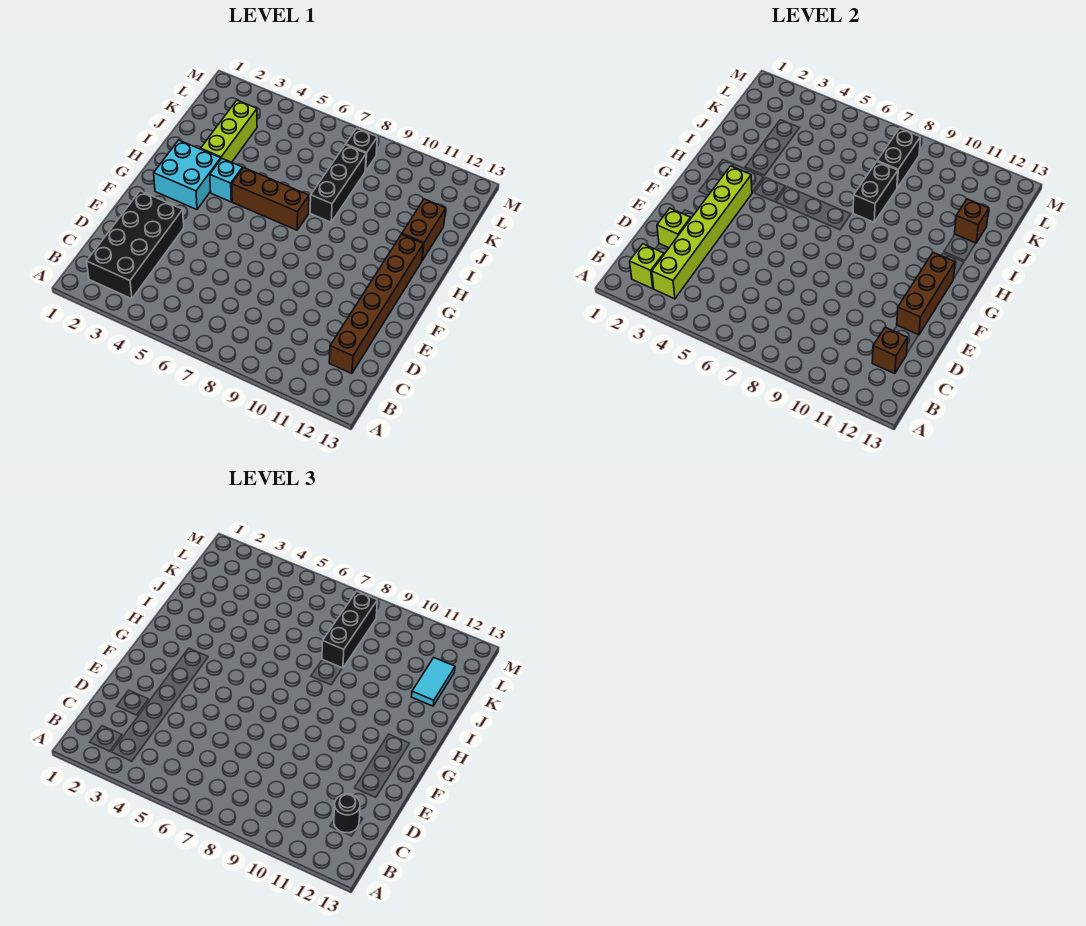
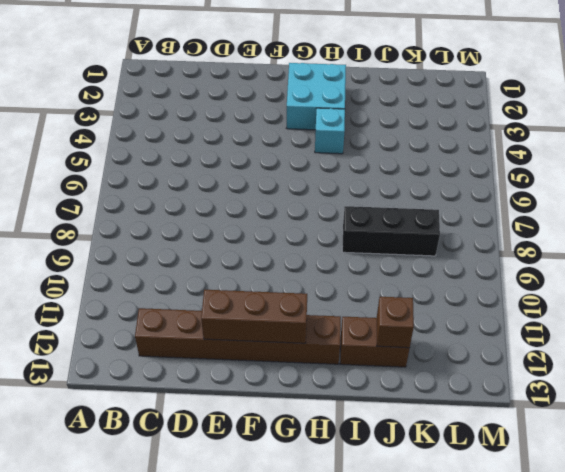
none -> black 2x4 brick [87,191,184,299]
none -> brown 1x3 brick [232,168,309,230]
none -> lime 1x3 brick [201,100,257,162]

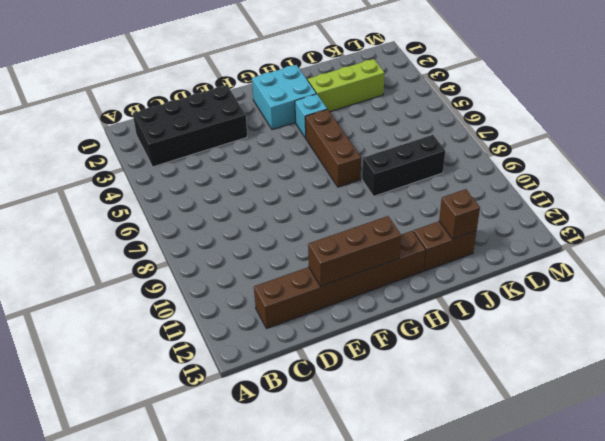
none -> black 1x1 brick [346,128,377,171]
none -> lime 1x1 brick [630,244,664,289]
none -> lime 1x6 brick [652,166,752,299]

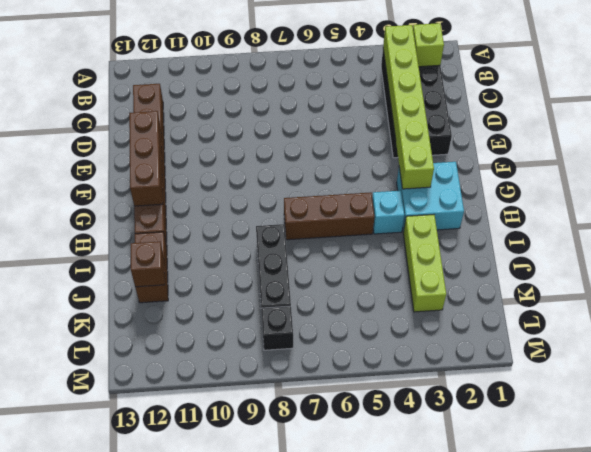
none -> brown 1x1 brick [872,327,908,374]
none -> lime 1x1 brick [657,208,691,248]
none -> black 1x2 brick [853,162,898,222]

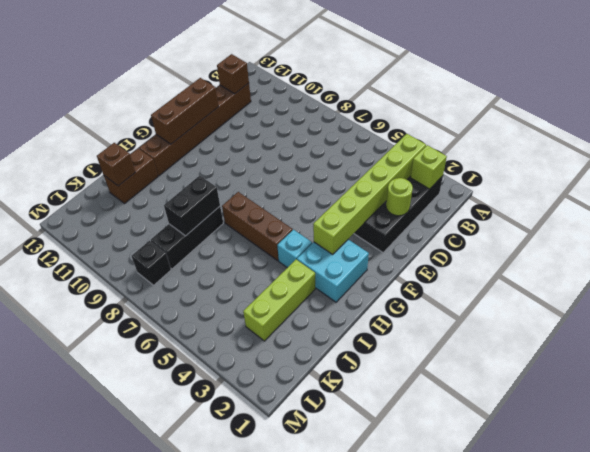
lime 1x1 round brick [386,178,413,216] -> lime 1x1 brick [657,208,691,248]
none -> black 1x2 brick [877,128,920,188]
none -> black 1x1 round brick [334,794,360,833]
none -> black 1x3 brick [322,591,377,668]

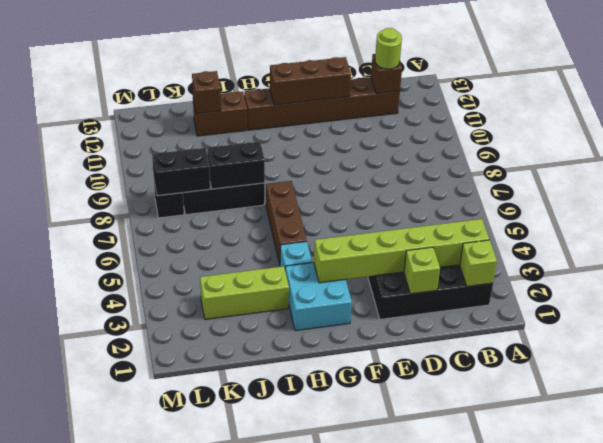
lime 1x1 round brick [375,28,402,69] -> black 1x1 round brick [334,794,360,833]
none -> black 1x3 brick [322,591,377,668]
none -> cyan 1x2 tile [412,658,455,706]

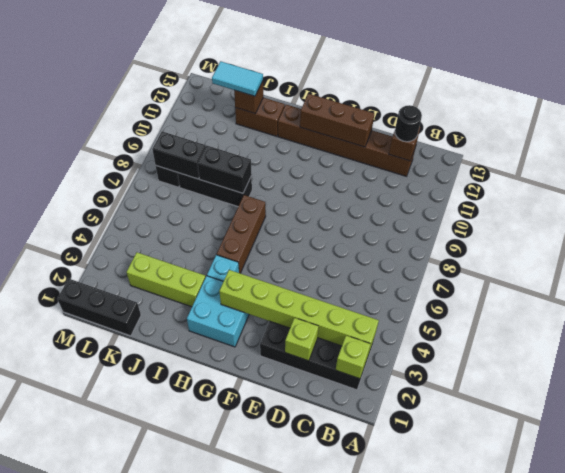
black 1x3 brick [57,279,141,336] -> black 1x3 brick moved to [322,591,377,668]

